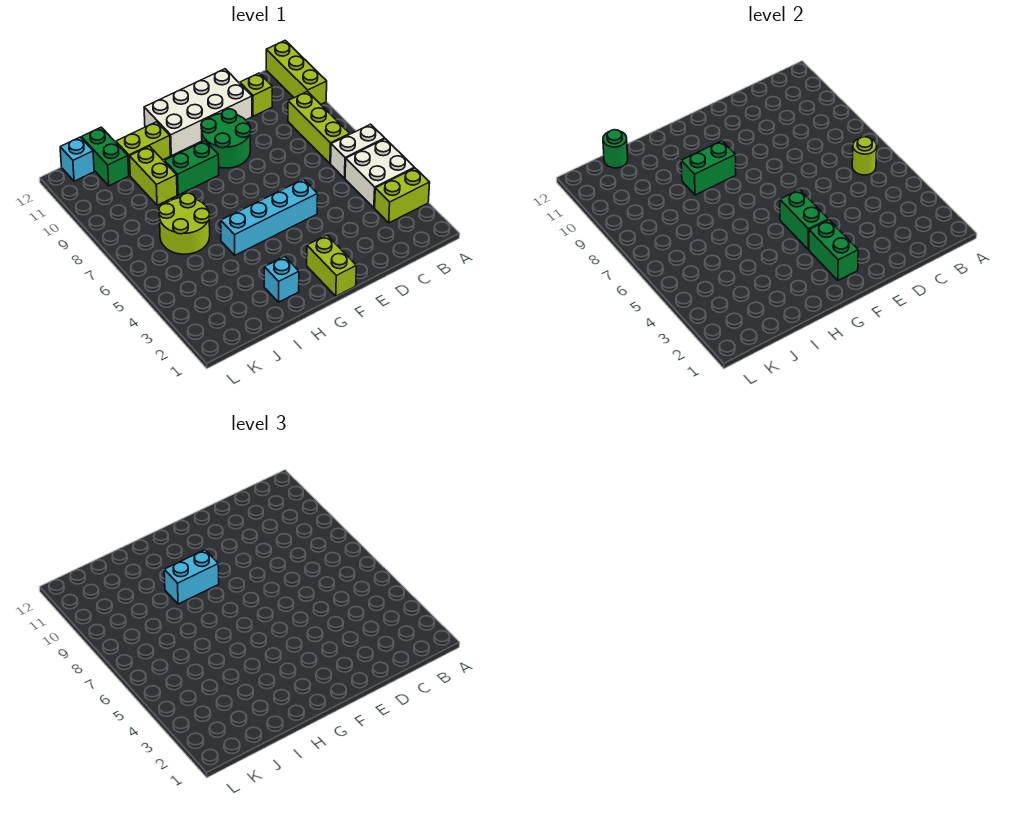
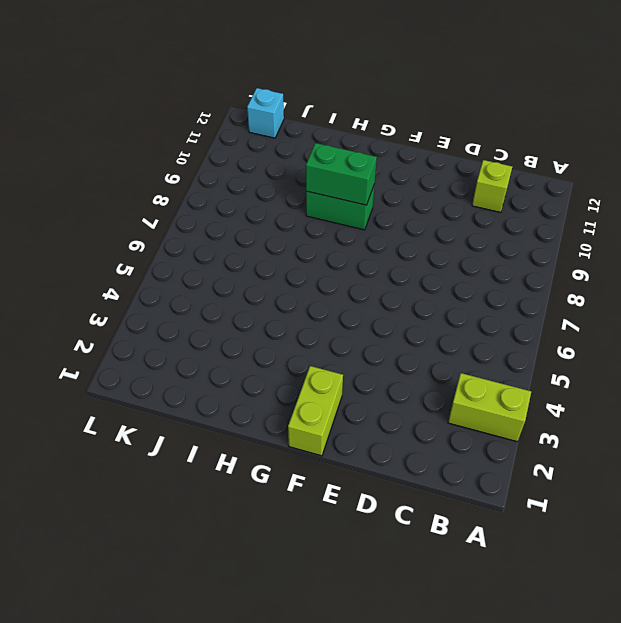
none -> white 2x2 brick [345,139,414,208]
none -> white 1x2 brick [331,124,385,178]
none -> lime 1x3 brick [266,41,327,104]

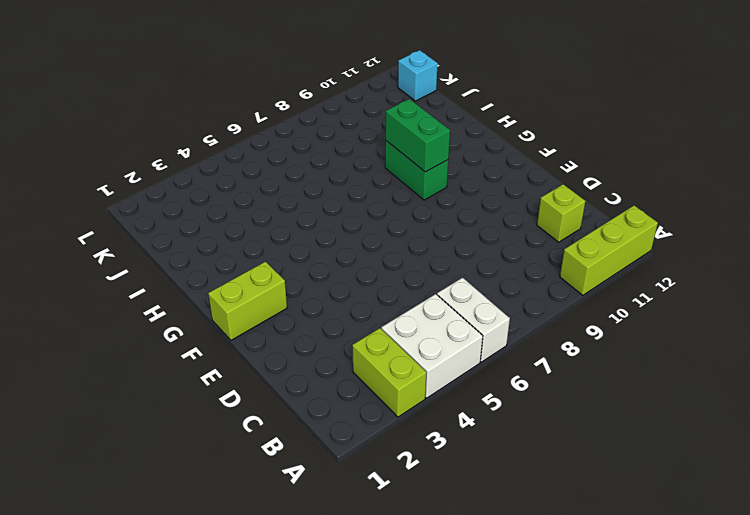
none -> lime 1x3 brick [288,91,350,164]
none -> white 2x4 brick [144,69,252,156]
none -> cyan 1x4 brick [221,179,318,255]

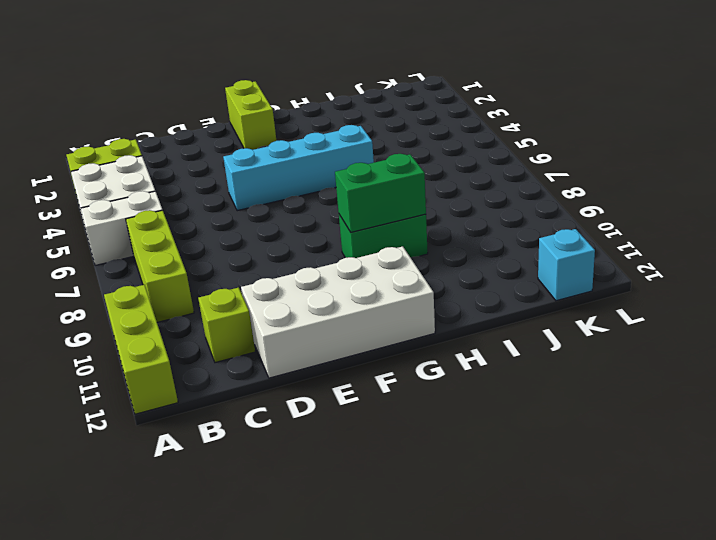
none -> green 2x2 round brick [201,109,251,168]
none -> cyan 1x1 brick [264,256,299,302]
none -> lime 1x2 brick [116,122,170,176]

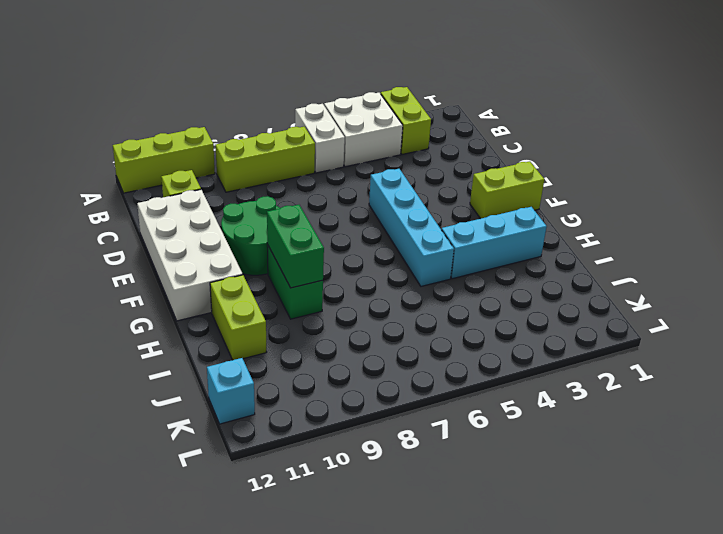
cyan 1x3 brick [442,207,547,279] -> cyan 1x1 brick [264,256,299,302]
none -> lime 2x2 round brick [159,193,210,254]
none -> lime 1x2 brick [130,146,177,205]
none -> green 1x2 brick [81,127,129,186]

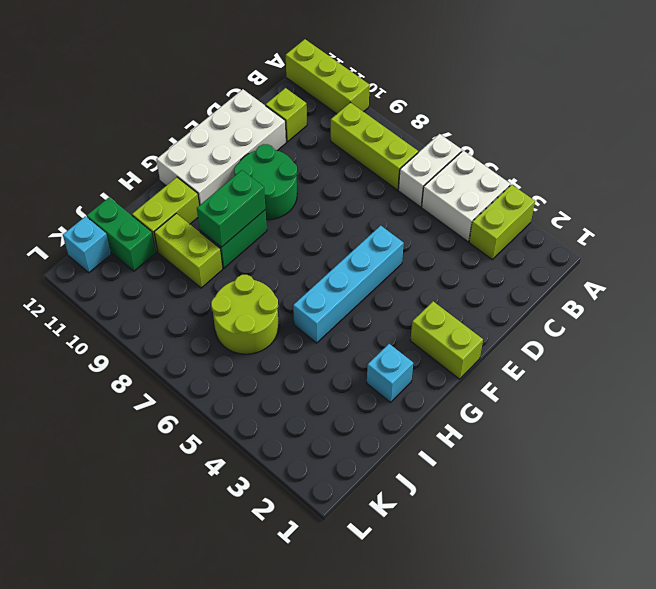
none -> lime 1x1 round brick [852,137,877,175]
none -> green 1x2 brick [809,220,858,280]
none -> green 1x2 brick [780,190,828,250]

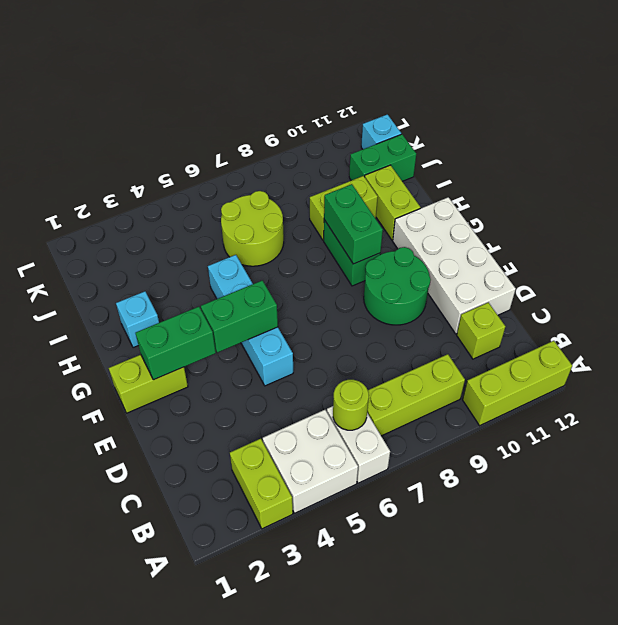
none -> green 1x1 round brick [603,130,628,168]
none -> cyan 1x2 brick [164,550,219,604]

